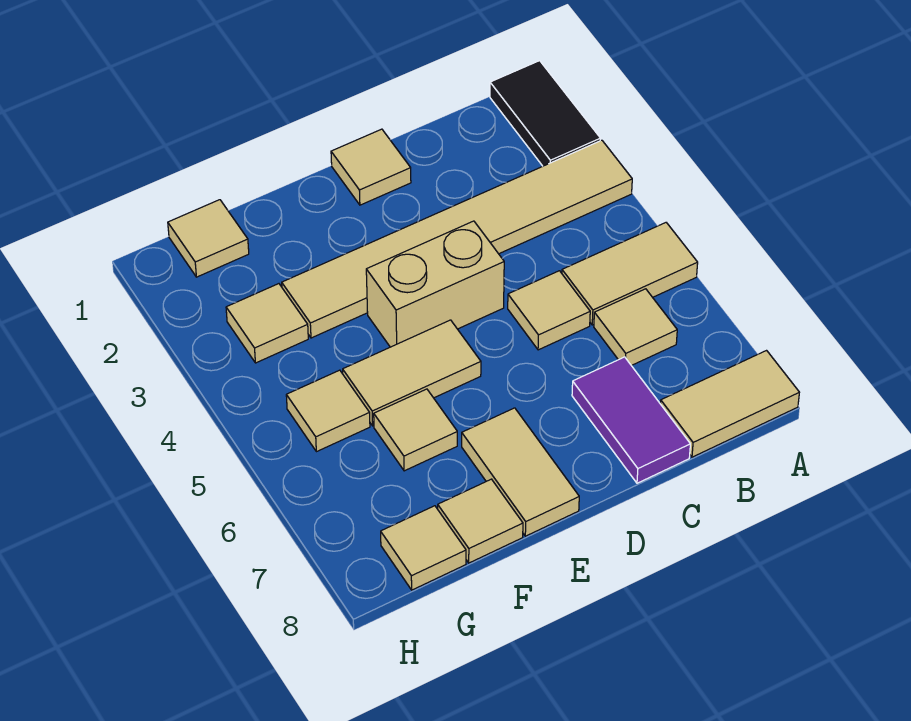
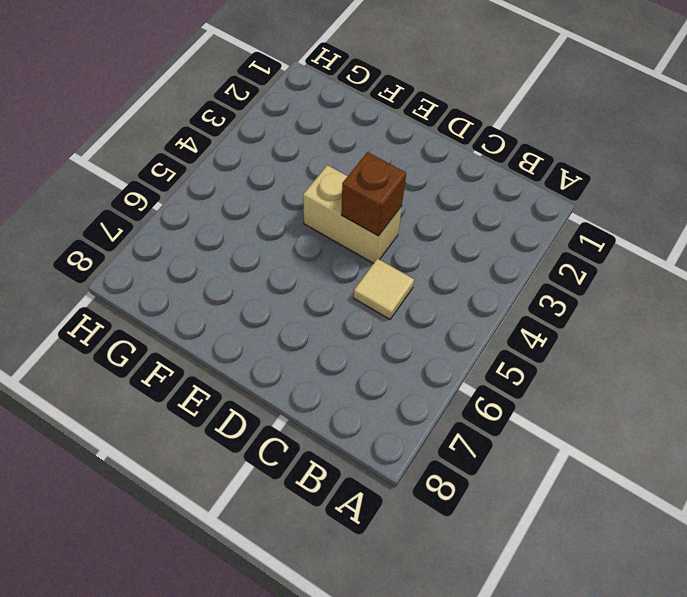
brown 1x1 brick [341,152,406,236] -> none
none -> black 1x2 tile [490,61,600,166]
none -> tan 1x6 tile [282,140,632,338]
none -> tan 1x2 tile [562,223,698,325]

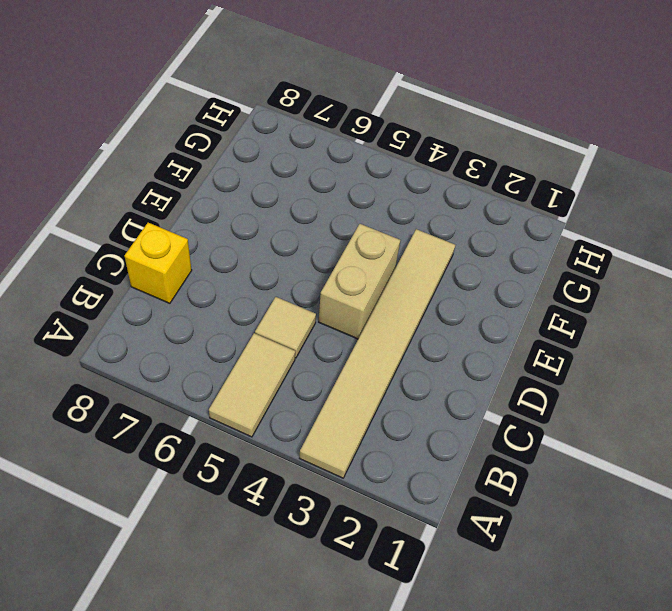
yellow 1x1 brick [125,223,192,303] -> purple 1x2 tile [572,357,690,483]
none -> black 1x2 tile [490,61,600,166]
none -> tan 1x2 tile [661,351,799,457]
none -> tan 1x1 tile [594,289,677,366]

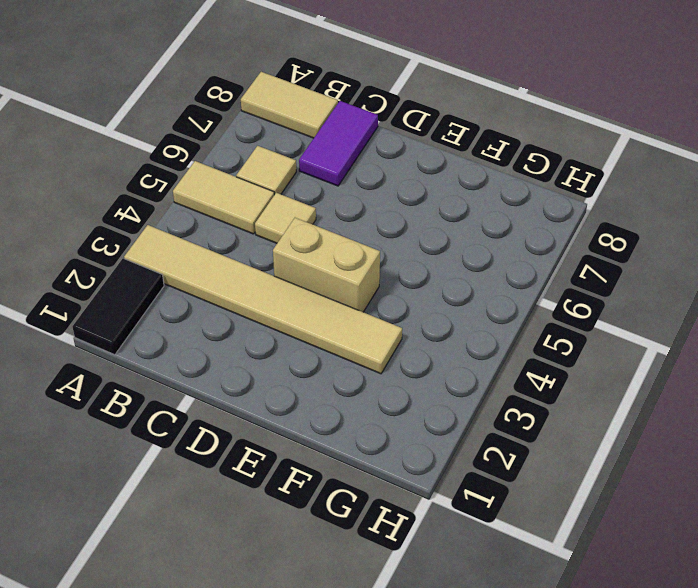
none -> tan 1x1 tile [331,129,411,205]
none -> tan 1x2 tile [343,320,481,426]
none -> tan 1x2 tile [462,408,579,536]

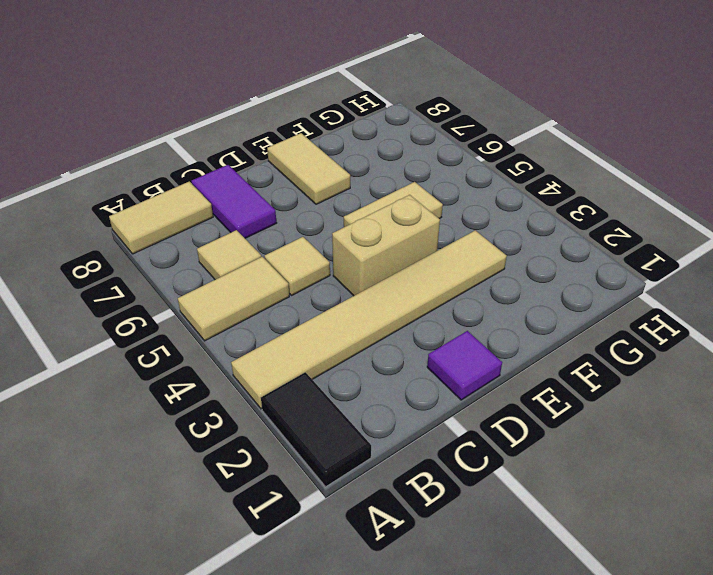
purple 1x1 tile [427,331,502,400] -> tan 1x1 tile [331,129,411,205]
none -> tan 1x1 tile [374,389,457,471]
none -> tan 1x1 tile [438,479,523,563]
none -> tan 1x1 tile [168,200,249,277]

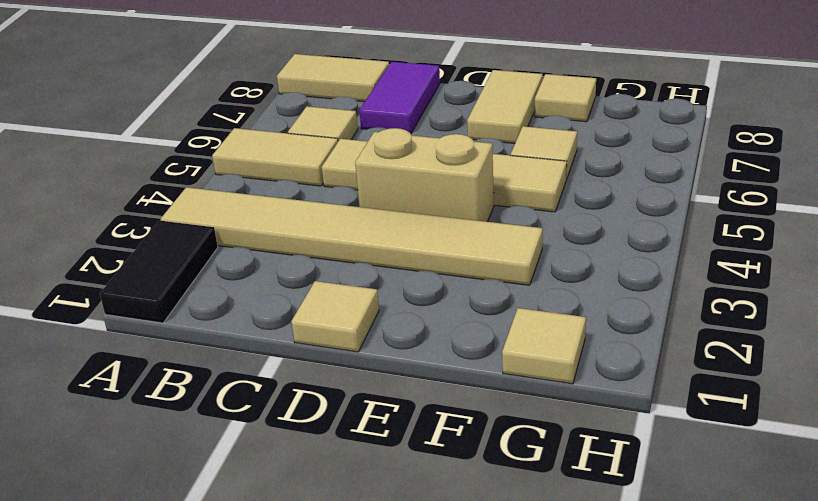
none -> tan 1x1 tile [226,284,308,363]
none -> tan 1x1 tile [286,370,370,452]
none -> tan 1x1 tile [381,506,466,590]

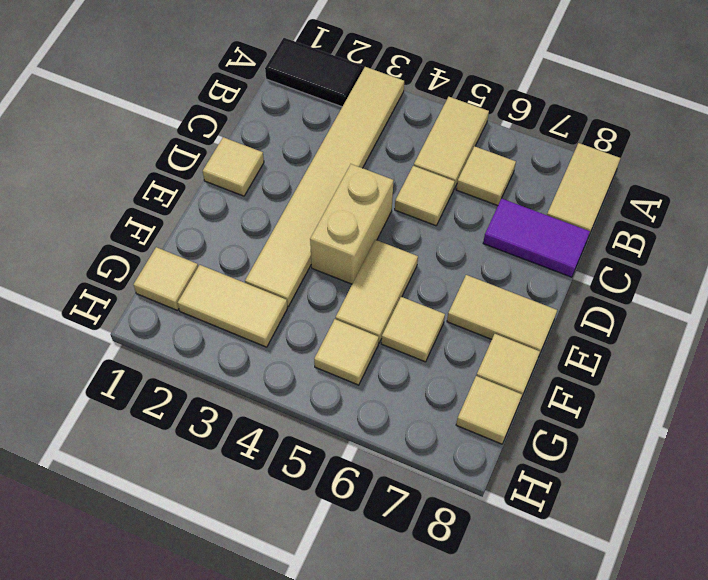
tan 1x2 tile [178,265,287,347] -> tan 1x1 tile [226,284,308,363]

